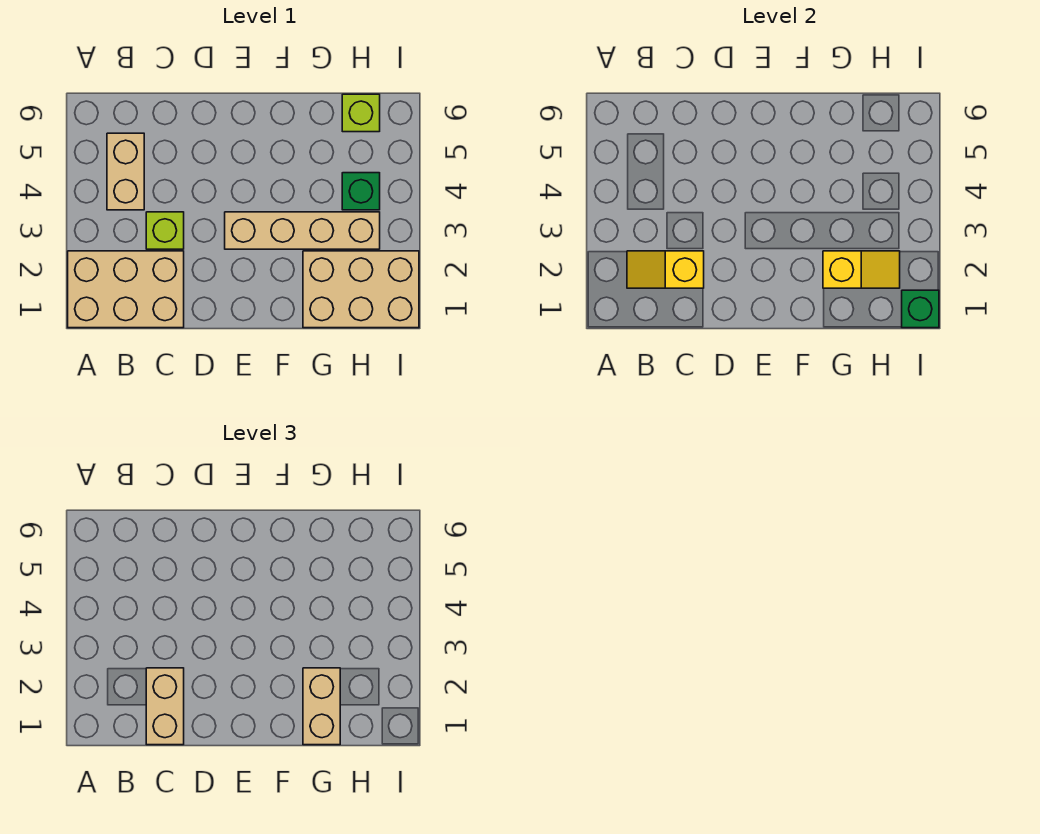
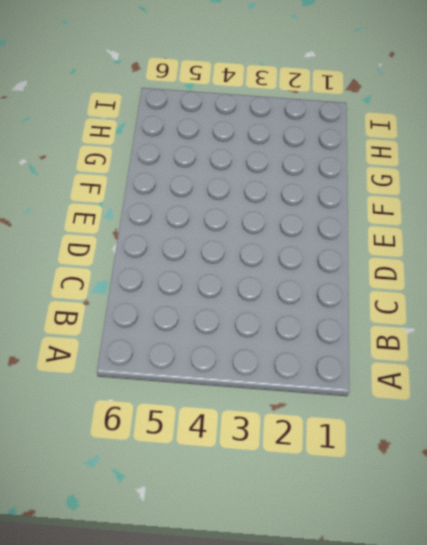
none -> tan 2x3 brick [68,251,184,328]
none -> tan 1x2 brick [107,133,144,210]
none -> lime 1x1 brick [146,212,184,249]

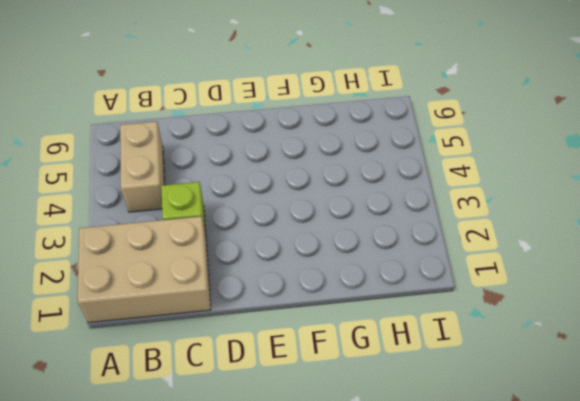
none -> tan 1x4 brick [225,212,380,249]
none -> tan 2x3 brick [303,251,419,328]
none -> green 1x1 brick [342,173,380,210]

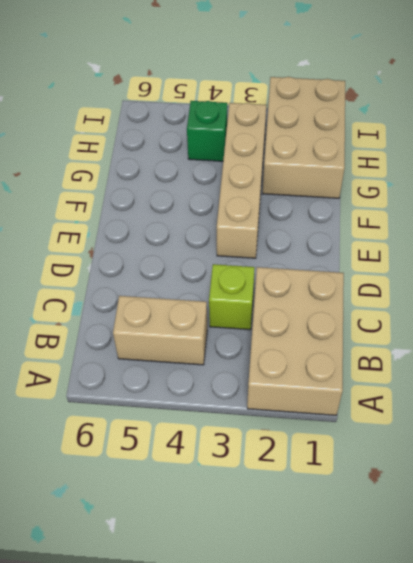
none -> lime 1x1 brick [342,94,380,132]
none -> yellow 1x2 slope [627,251,704,288]
none -> yellow 1x2 slope [823,251,900,288]

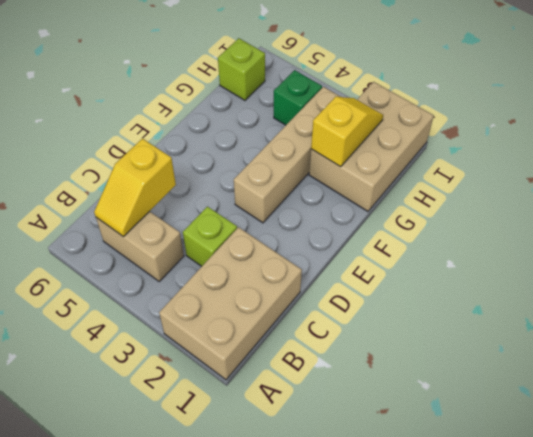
yellow 1x2 slope [94,139,176,237] -> yellow 1x2 slope moved to [627,251,704,288]
none -> green 1x1 brick [902,290,939,328]
none -> tan 1x2 brick [146,668,184,745]
none -> tan 1x2 brick [303,668,340,745]

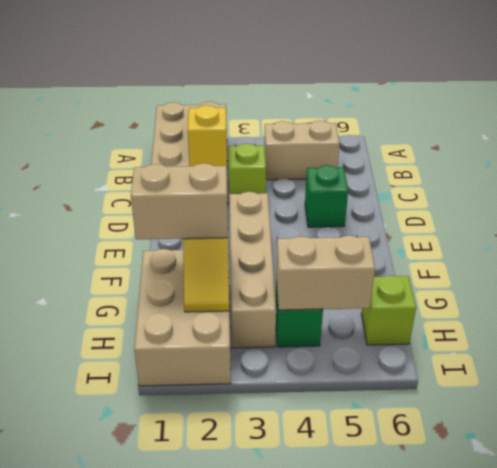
green 1x1 brick [305,165,348,227] -> green 1x1 brick moved to [902,290,939,328]
tan 1x2 brick [276,236,375,310] -> tan 1x2 brick moved to [146,668,184,745]

